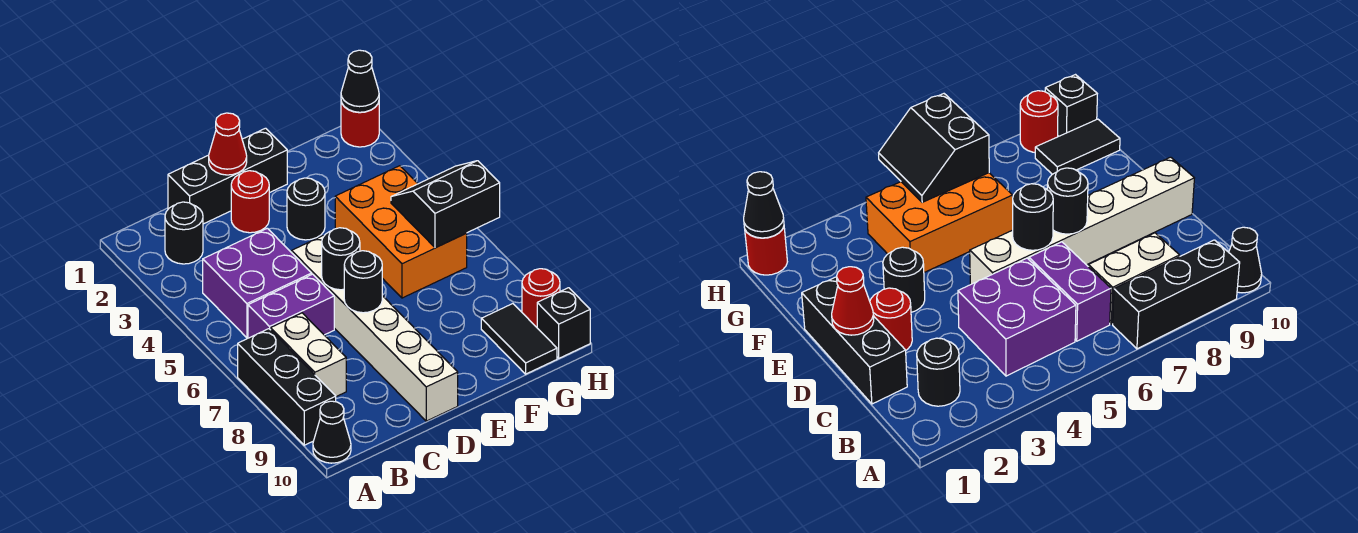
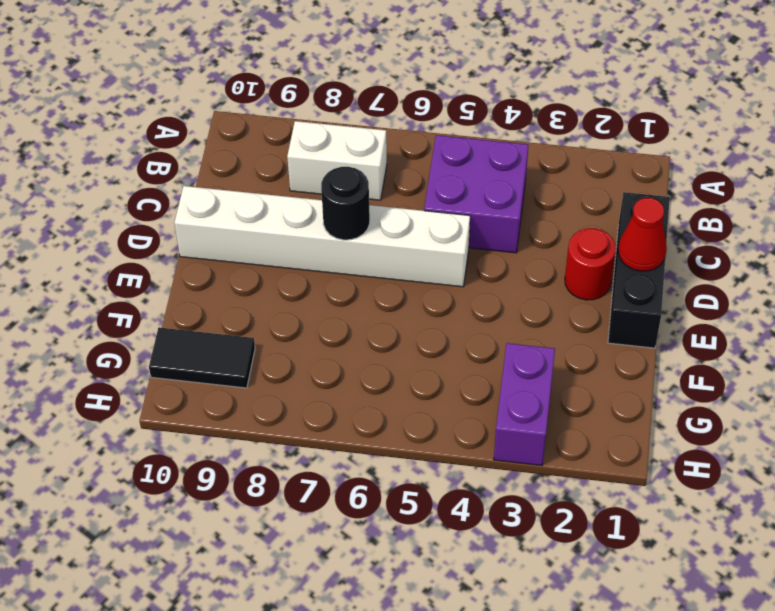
purple 1x2 brick [494,343,555,465] -> purple 1x2 brick moved to [248,274,334,338]
none -> black 1x3 brick [238,329,336,445]
none -> black 1x1 cone [313,401,351,463]
none -> black 1x1 round brick [165,202,203,264]

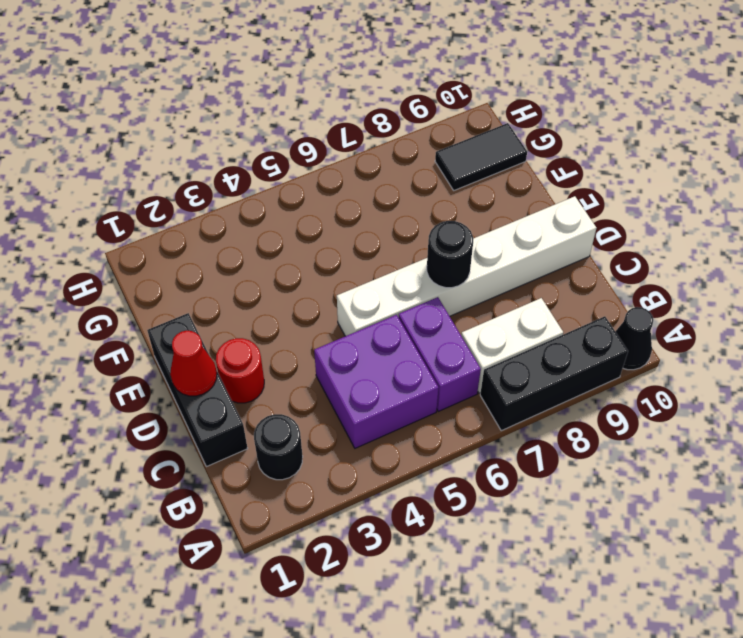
none -> black 1x1 round brick [287,178,325,240]
none -> orange 2x3 brick [335,166,467,298]
none -> red 1x1 round brick [341,102,379,147]

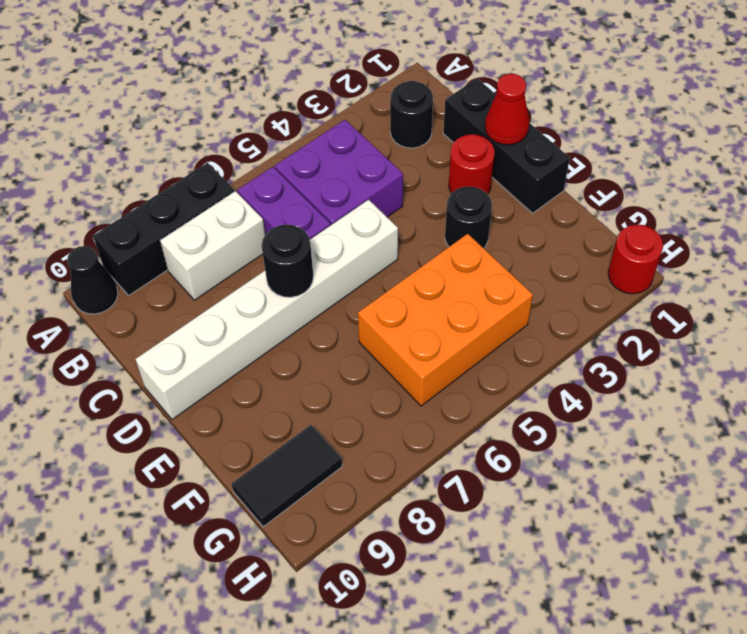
none -> red 1x1 round brick [522,269,560,327]
none -> black 1x1 brick [537,288,590,358]
none -> black 1x1 round brick [322,228,360,290]

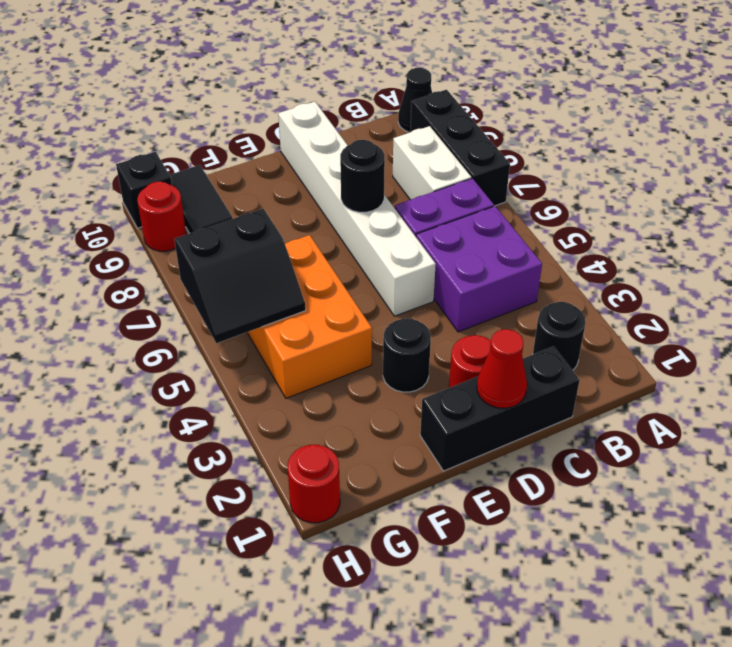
none -> black 1x1 round brick [322,228,360,290]
none -> black 1x1 cone [341,50,379,112]

